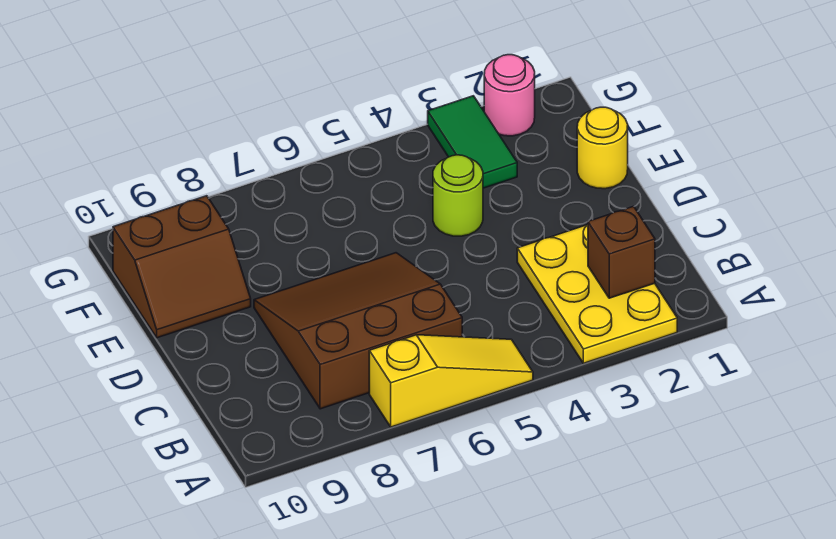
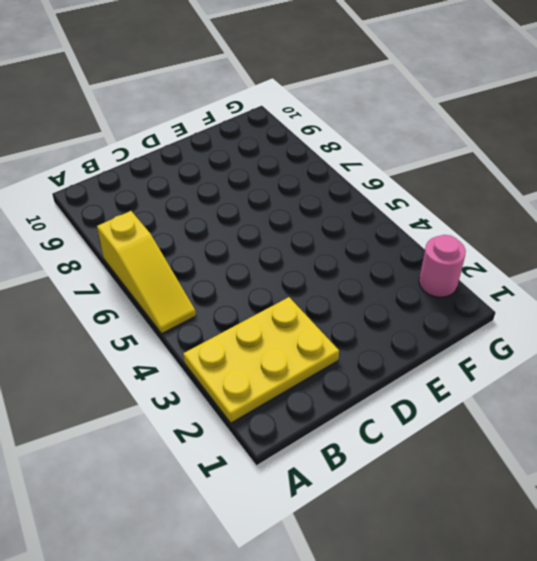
none -> brown 3x3 slope [254,253,462,409]
none -> yellow 1x1 round brick [577,107,628,189]

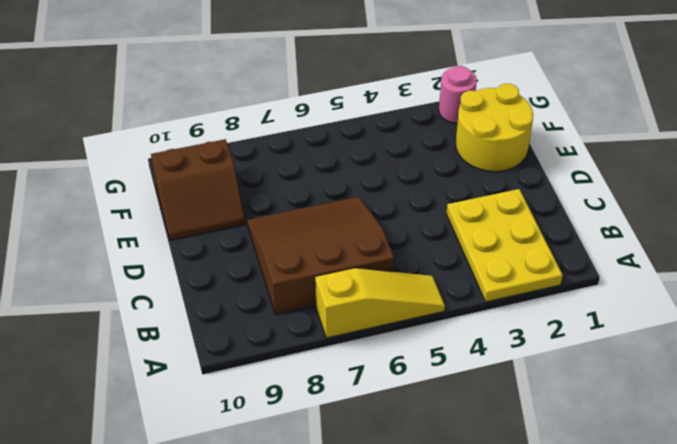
yellow 2x2 round brick [456,84,533,172] -> yellow 1x1 round brick [577,107,628,189]
none -> lime 1x1 round brick [433,155,483,236]
none -> green 1x2 tile [428,96,517,188]

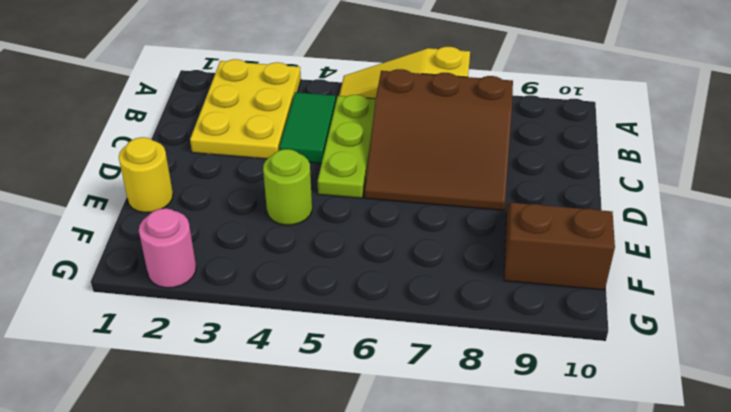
green 1x2 tile [280,92,336,163] -> green 1x2 tile moved to [428,96,517,188]
lime 1x3 plate [318,95,376,198] -> none
none -> brown 1x1 brick [588,206,655,298]

